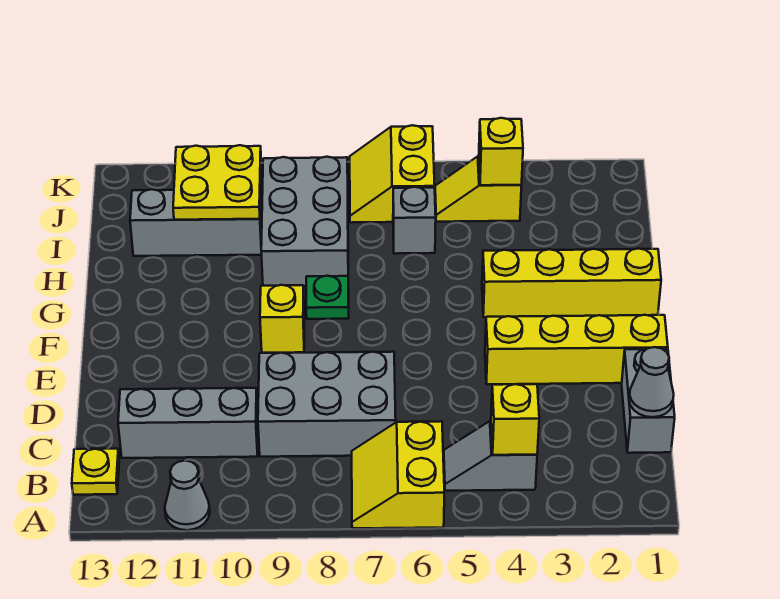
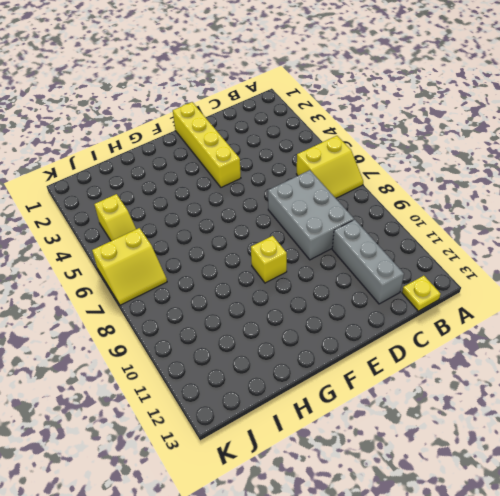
none -> grey 1x1 cone [165,460,210,530]
none -> grey 1x2 slope [444,421,537,491]
none -> grey 1x2 brick [622,349,675,453]

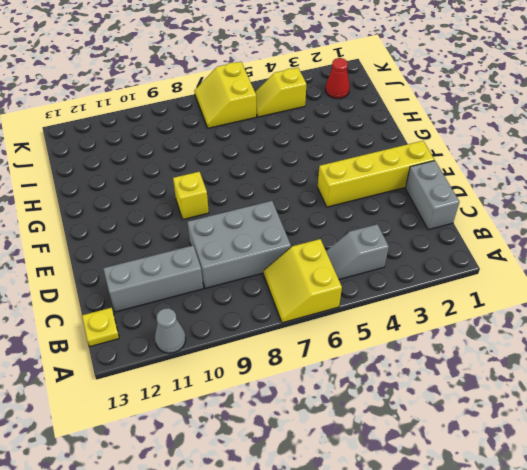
red 1x1 cone [325,58,350,99] -> none
none -> yellow 1x4 brick [482,249,661,317]
none -> green 1x1 plate [306,276,349,319]
none -> grey 2x3 brick [261,157,348,286]

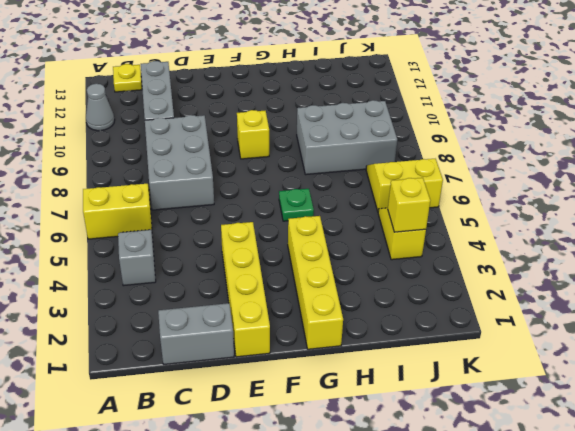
green 1x1 plate [279,189,314,221] -> green 1x1 plate moved to [306,276,349,319]
none -> grey 1x1 brick [393,187,436,254]
none -> grey 1x3 brick [130,189,262,256]
none -> yellow 1x1 brick [491,384,539,455]

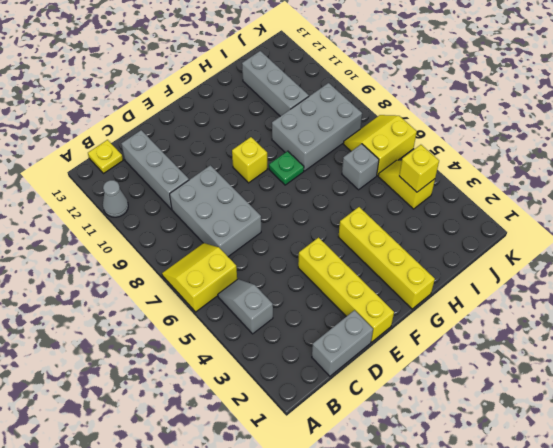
none -> yellow 1x1 brick [491,384,539,455]
none -> grey 1x1 cone [629,347,674,417]
none -> yellow 2x2 plate [173,145,261,220]

